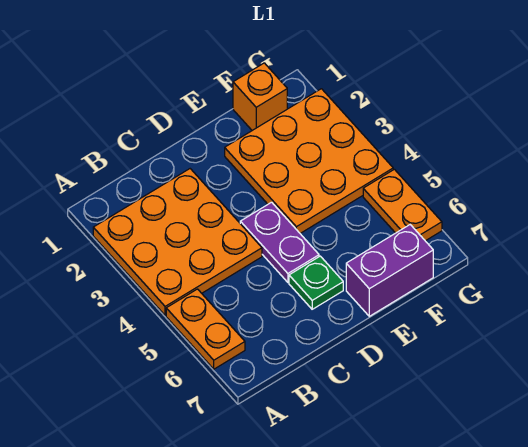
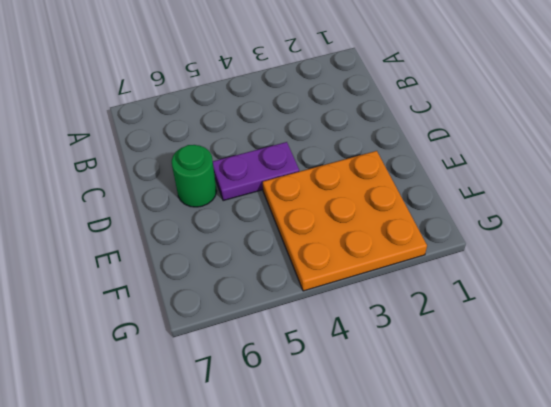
green 1x1 round brick [172,145,217,207] -> green 1x1 plate [289,256,343,309]
none -> orange 3x3 plate [93,169,262,315]
none -> orange 1x2 plate [166,289,245,369]

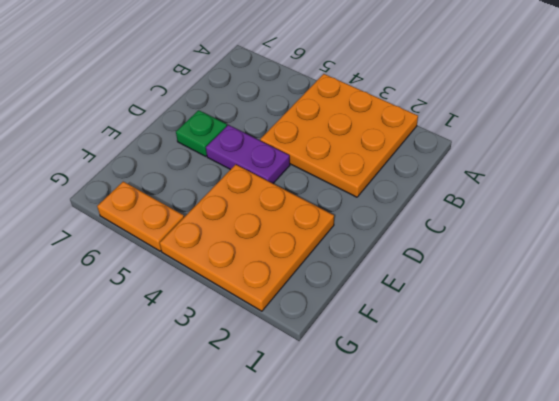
none -> orange 1x2 plate [166,289,245,369]
none -> purple 1x2 brick [346,225,433,316]

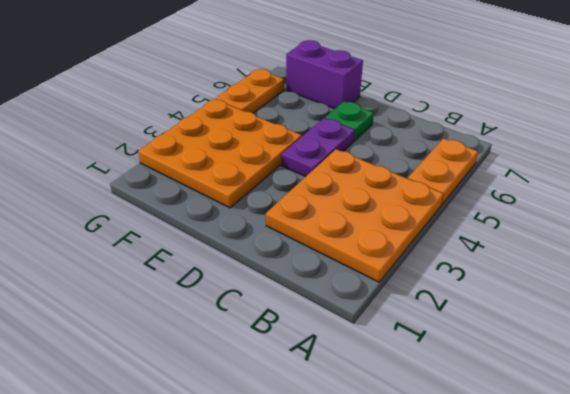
none -> orange 1x1 brick [233,63,287,130]

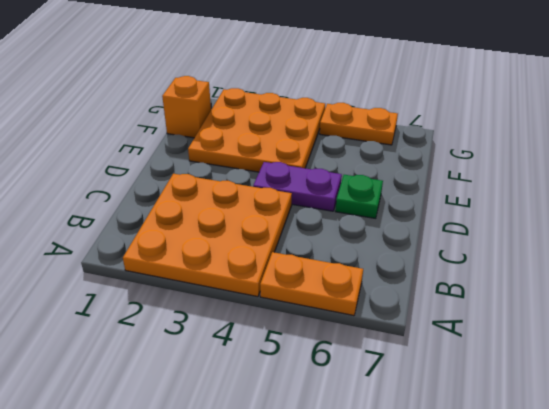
none -> purple 1x2 brick [346,225,433,316]

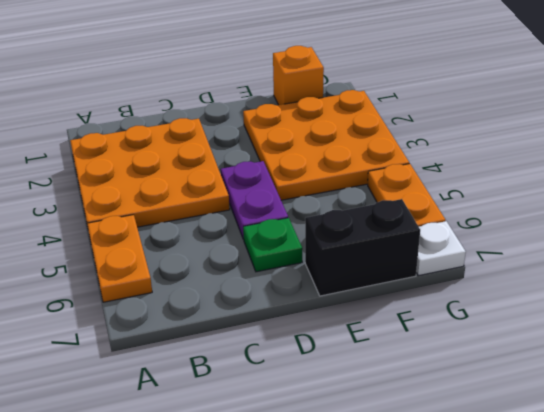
black 1x2 brick [305,199,420,296] -> purple 1x2 brick [346,225,433,316]
white 1x1 plate [416,221,466,276] -> none

